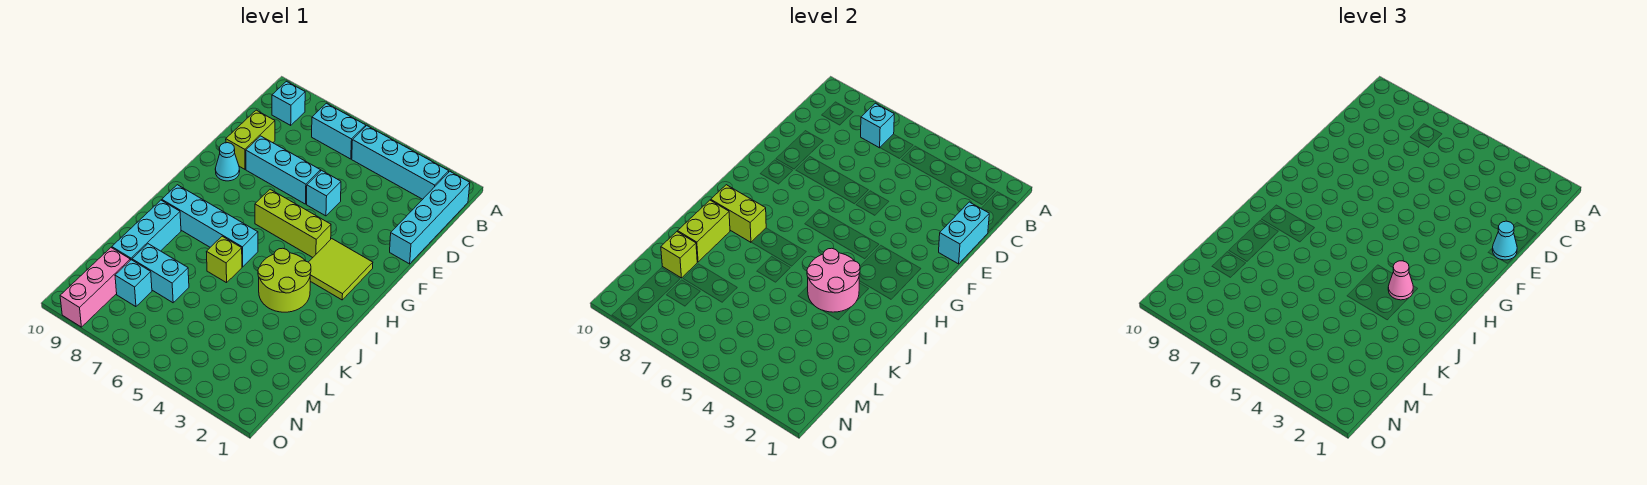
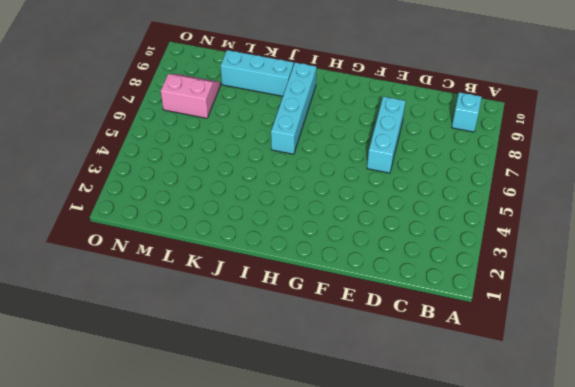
pink 2x2 slope [161,74,221,118] -> cyan 1x1 brick [115,260,152,307]
none -> cyan 1x4 brick [390,172,470,264]
none -> cyan 1x4 brick [352,126,449,199]
none -> cyan 1x2 brick [312,103,366,159]

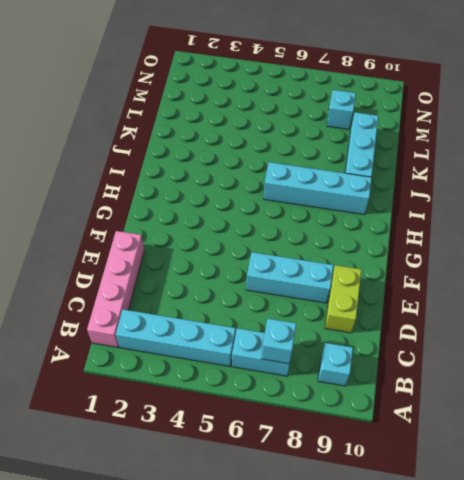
pink 1x4 brick [87,231,144,347] -> cyan 1x4 brick [390,172,470,264]
none -> cyan 1x1 brick [307,170,341,216]
none -> cyan 1x1 cone [215,143,240,181]
none -> lime 2x2 tile [309,239,373,300]

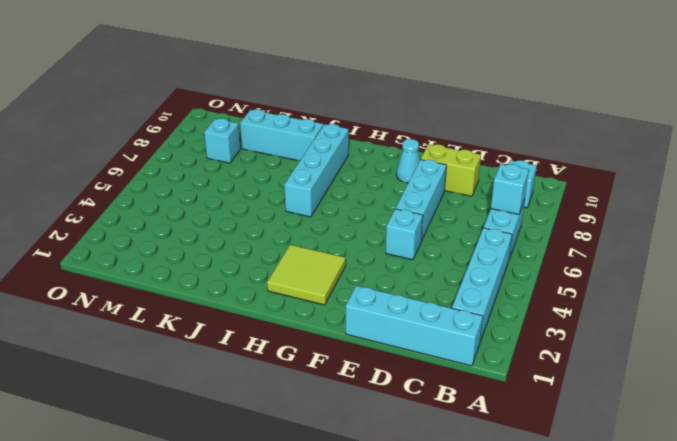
none -> lime 1x3 brick [255,189,331,257]
none -> lime 2x2 round brick [258,248,311,312]
none -> lime 1x1 brick [207,236,242,283]

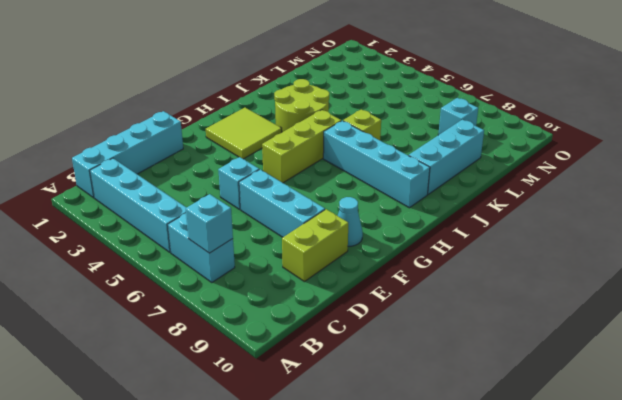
lime 1x3 brick [262,110,341,183] -> lime 1x3 brick turned to [255,189,331,257]
none -> cyan 1x1 brick [272,82,305,125]
none -> cyan 1x2 brick [132,244,189,303]
none -> pink 1x3 brick [60,248,130,327]

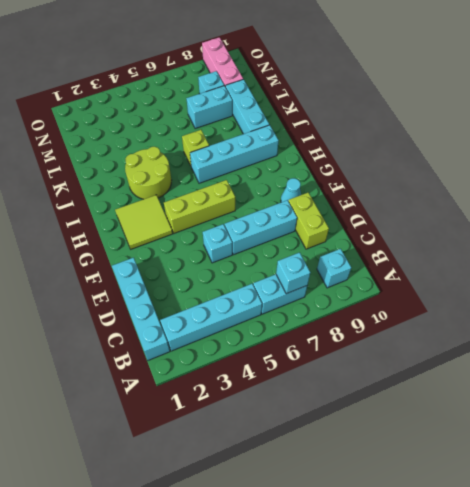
none -> cyan 1x2 brick [939,202,989,264]
none -> pink 2x2 round brick [807,248,860,312]
none -> lime 1x2 brick [711,185,766,242]

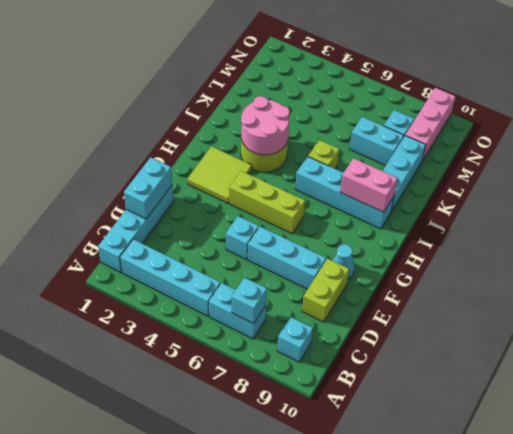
pink 1x2 brick [340,158,397,212] -> lime 1x2 brick [711,185,766,242]
none -> lime 1x2 brick [678,200,730,262]
none -> lime 1x1 brick [661,232,697,278]
none -> cyan 1x1 cone [1492,221,1517,260]

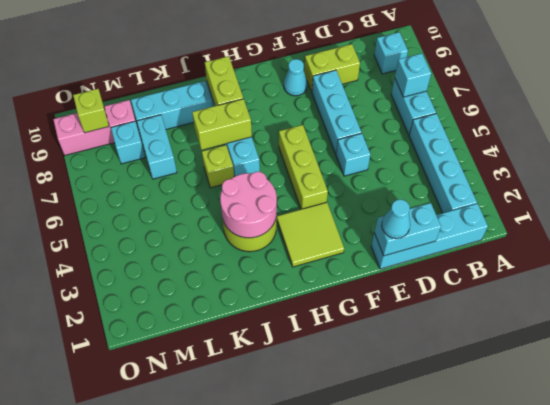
lime 1x2 brick [192,99,252,150] -> lime 1x2 brick moved to [678,200,730,262]
lime 1x1 brick [73,89,109,133] -> lime 1x1 brick moved to [661,232,697,278]
none -> pink 1x1 cone [1388,261,1413,300]

